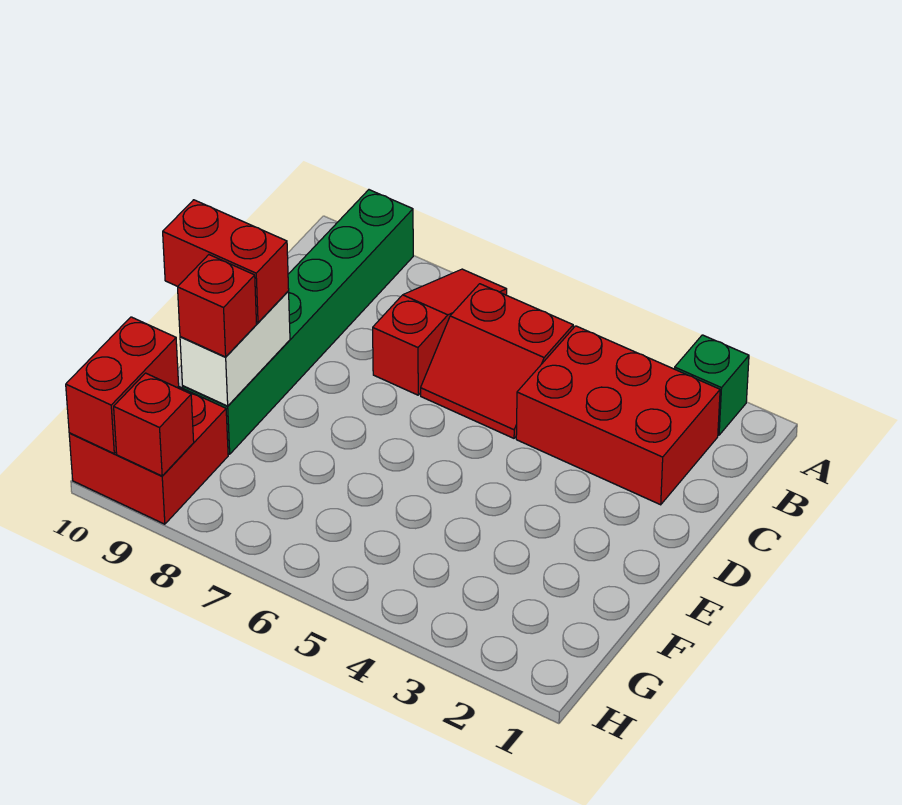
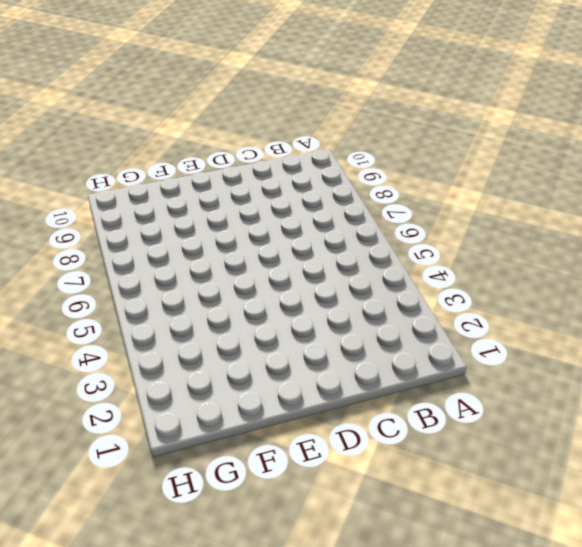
none -> green 1x1 brick [675,335,749,435]
none -> red 1x3 slope [373,269,507,395]

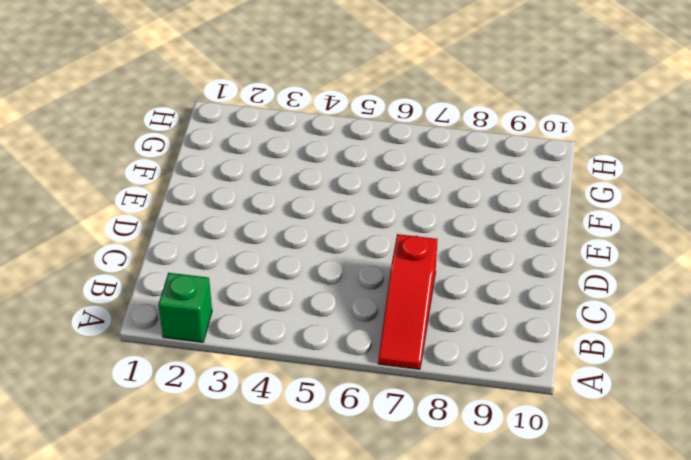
none -> green 1x6 brick [183,190,413,454]
none -> red 2x3 brick [516,326,720,505]

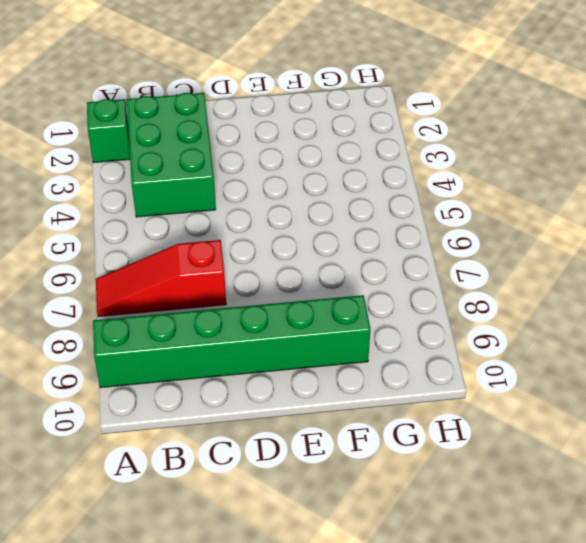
green 2x3 brick [127,93,216,217] -> red 2x3 brick [516,326,720,505]
none -> red 2x2 slope [421,284,573,438]
none -> red 2x2 brick [69,386,228,524]

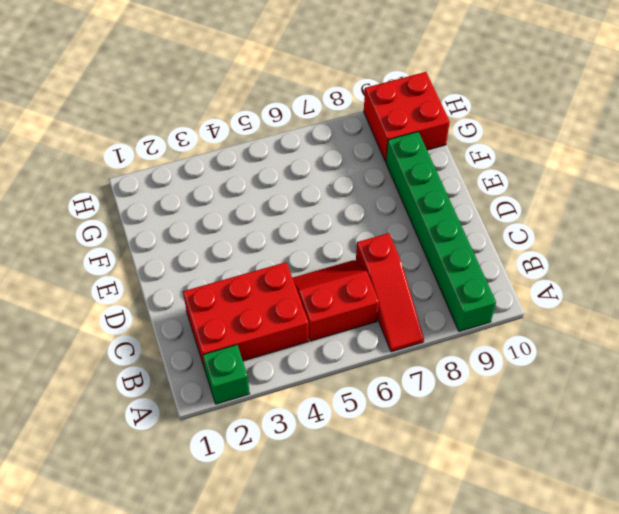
none -> white 1x2 brick [180,291,290,406]
none -> red 1x2 brick [66,317,179,453]

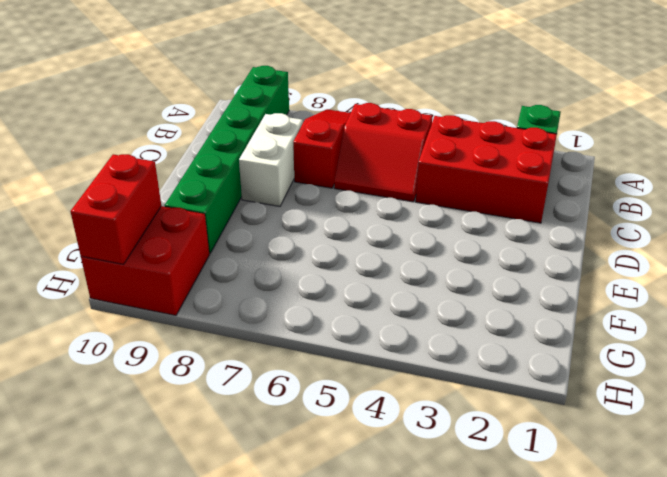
white 1x2 brick [239,113,303,206] -> white 1x2 brick moved to [180,291,290,406]
none -> red 1x1 brick [114,373,194,476]
none -> red 1x2 brick [163,200,289,323]

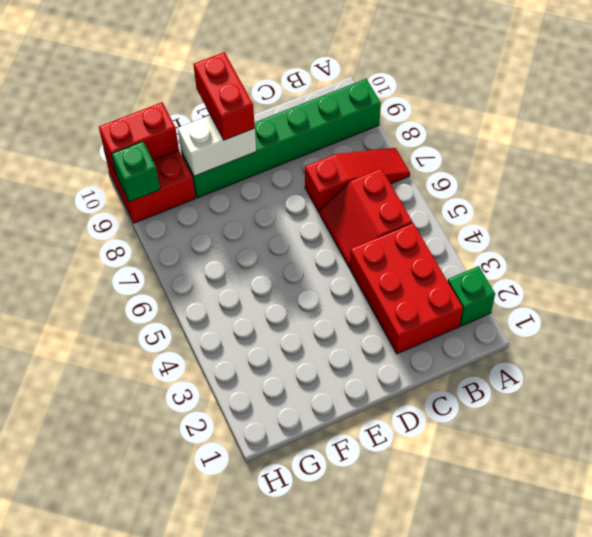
green 1x1 brick [112,142,160,202] -> red 1x1 brick [114,373,194,476]
none -> red 1x1 brick [178,255,257,357]

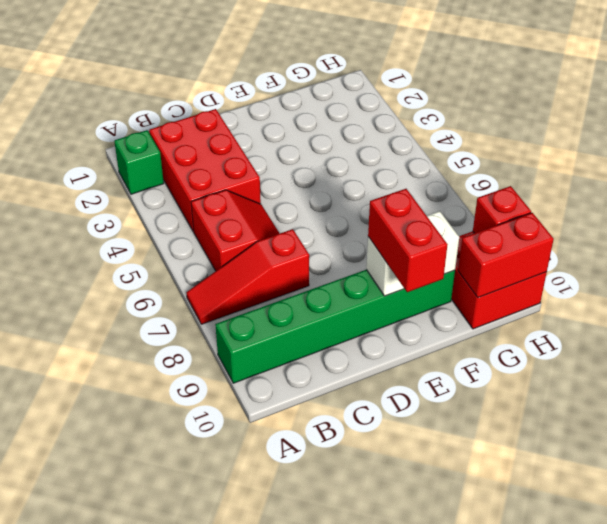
none -> red 1x1 brick [178,255,257,357]

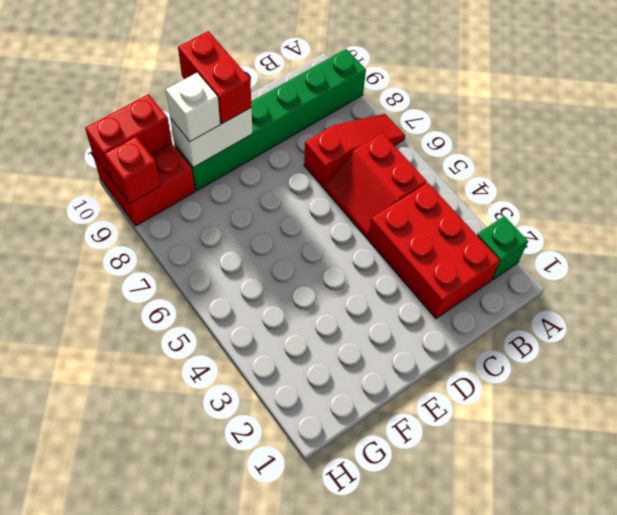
white 1x1 brick [166,73,220,142] -> red 1x1 brick [178,255,257,357]

